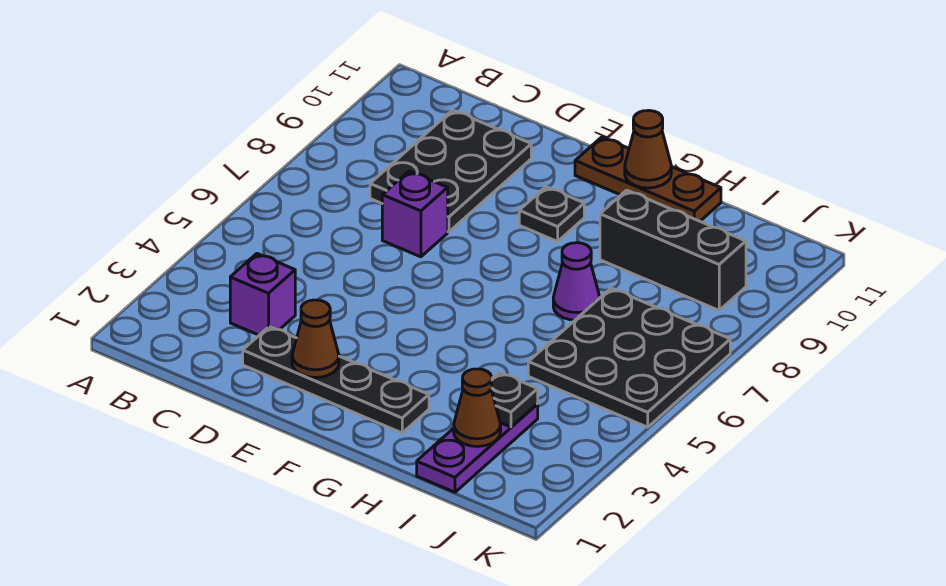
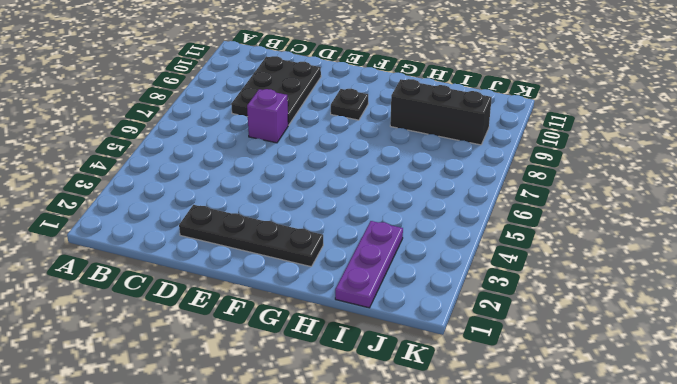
none -> purple 1x1 brick [230,254,295,335]
none -> brown 1x3 plate [575,137,721,221]
none -> purple 1x1 cone [553,243,600,320]

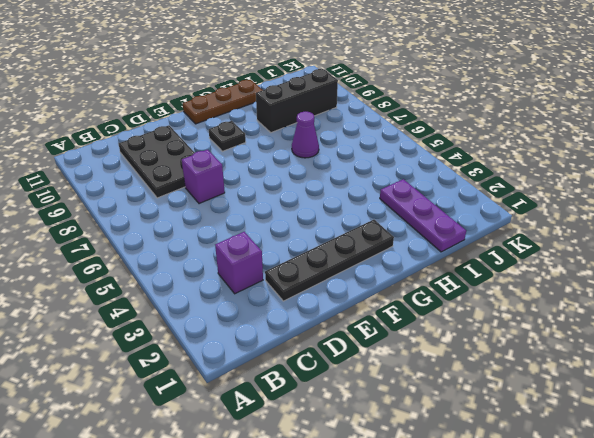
none -> black 3x3 plate [528,288,730,427]
none -> brown 1x1 cone [292,300,339,378]
none -> brown 1x1 cone [625,110,671,188]

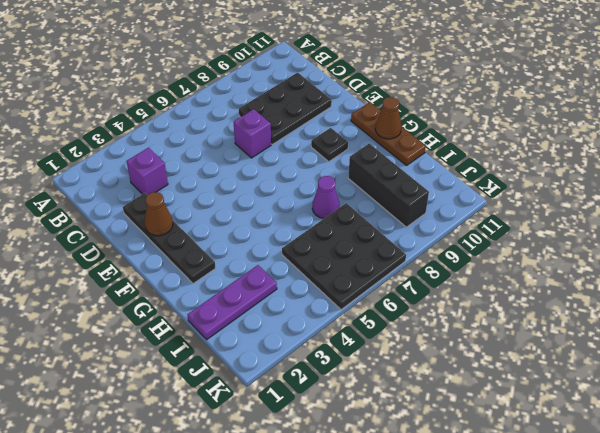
none -> brown 1x1 cone [454,369,501,446]
none -> black 1x1 plate [491,372,538,427]

